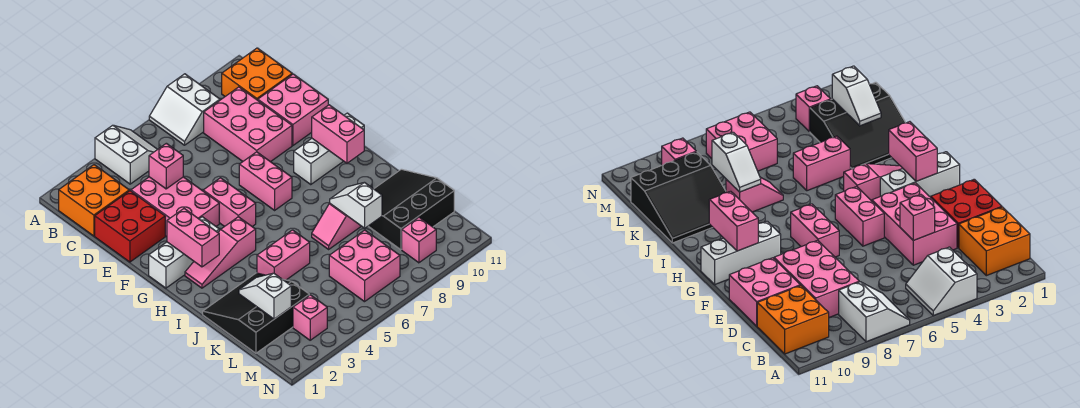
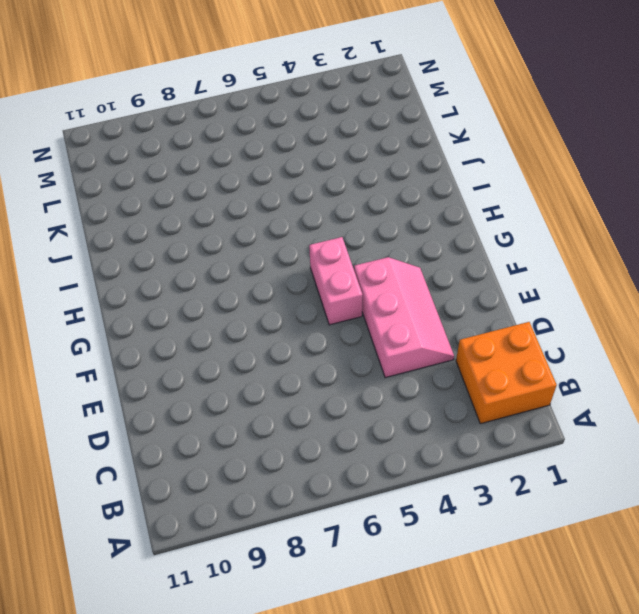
pink 2x3 slope [354,257,454,378] -> pink 2x3 brick [131,177,219,237]
none -> white 2x2 slope [95,125,158,184]
none -> white 2x2 slope [149,74,220,145]
none -> orange 2x2 brick [222,48,292,100]

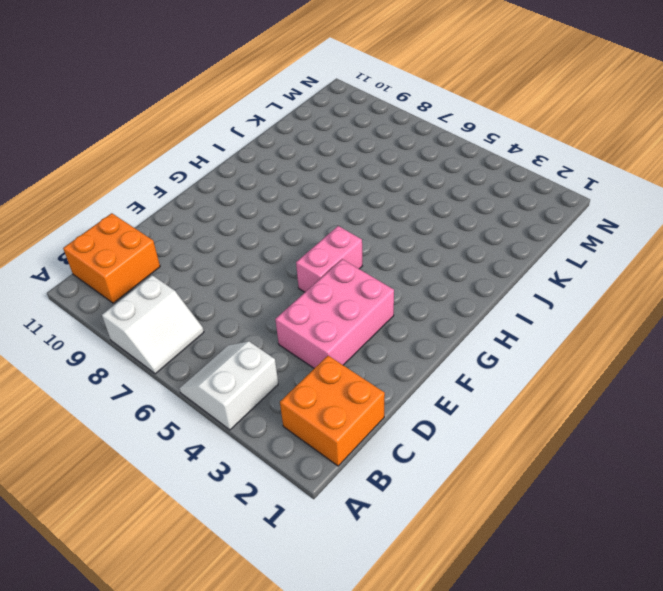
none -> pink 2x3 brick [204,87,292,162]
none -> red 2x2 brick [95,191,165,262]
none -> pink 2x2 brick [258,74,328,145]

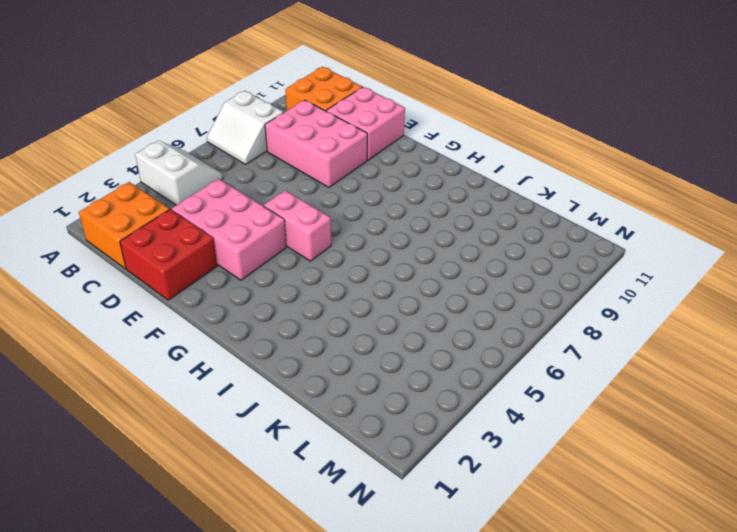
none -> pink 1x2 brick [239,152,292,210]
none -> white 1x3 brick [149,217,219,288]
none -> white 1x3 brick [294,113,364,185]

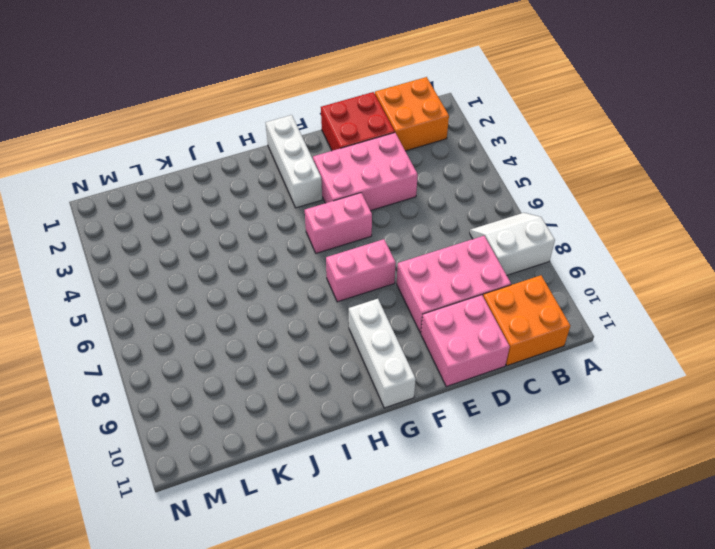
none -> white 2x2 slope [95,125,158,184]
none -> pink 1x3 slope [185,217,256,288]
none -> black 3x3 slope [203,273,309,353]

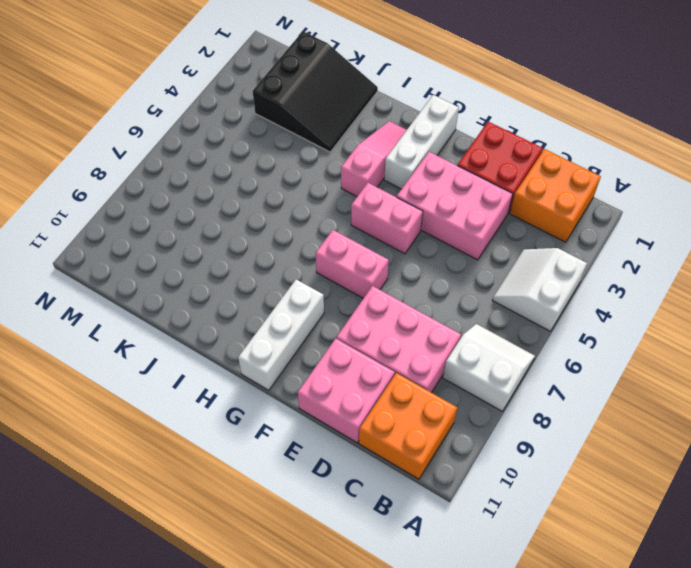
white 2x2 slope [492,248,587,331] -> white 2x2 slope turned to [95,125,158,184]
none -> pink 1x2 brick [257,230,310,280]
none -> pink 1x2 slope [312,203,361,249]
none -> black 3x3 slope [369,169,454,250]

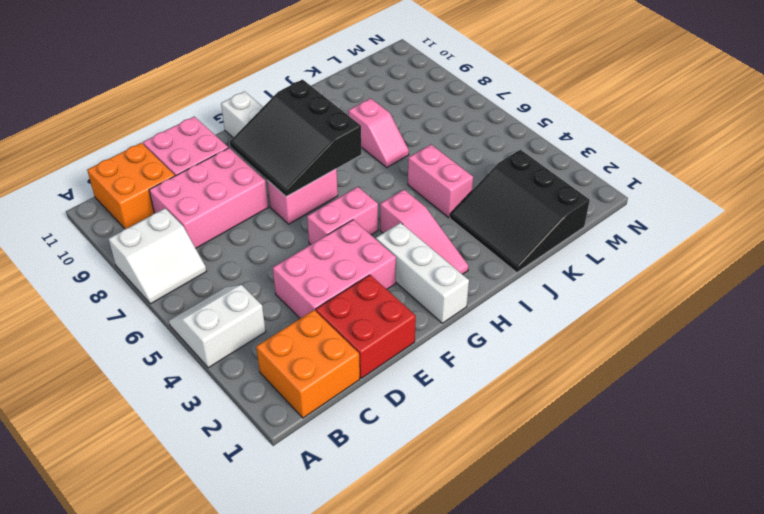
black 3x3 slope [230,80,361,197] -> black 3x3 slope moved to [369,169,454,250]
none -> pink 2x2 brick [329,230,400,302]
none -> pink 1x1 brick [293,295,327,340]
none -> pink 1x1 brick [402,217,436,263]

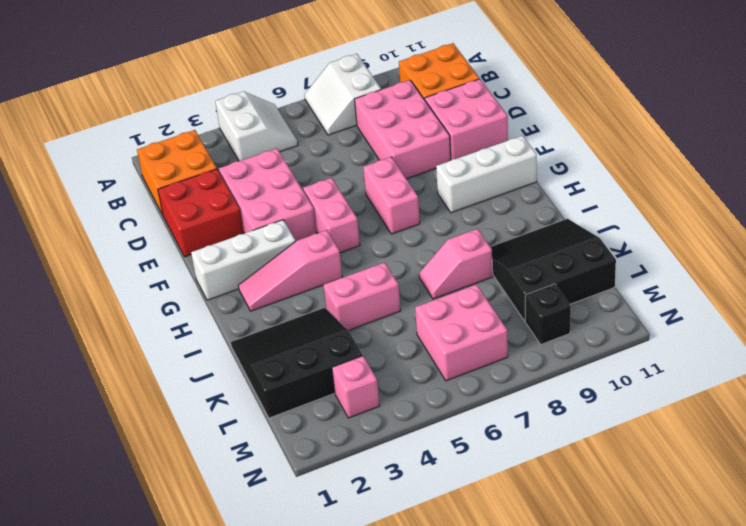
black 1x1 brick [525,284,571,344] -> pink 1x1 brick [402,217,436,263]
none -> pink 1x1 brick [149,143,183,189]
none -> pink 1x2 brick [167,209,219,267]
none -> pink 1x2 brick [312,105,364,163]

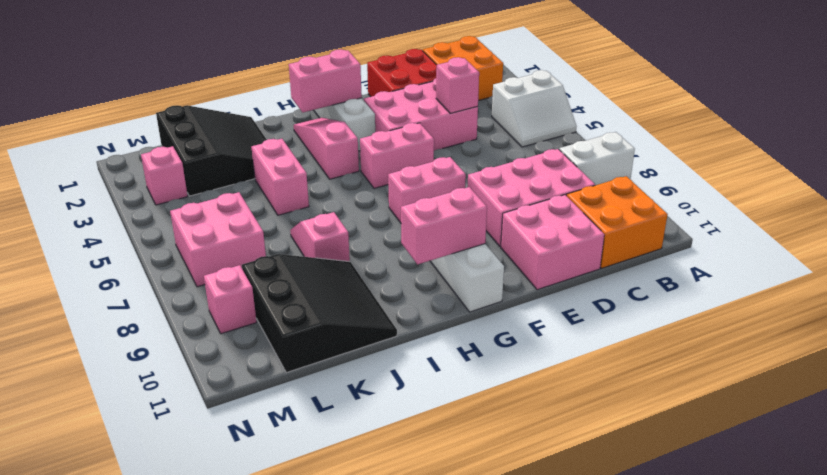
none -> white 1x2 slope [330,182,382,228]
none -> white 1x2 slope [239,273,291,319]

